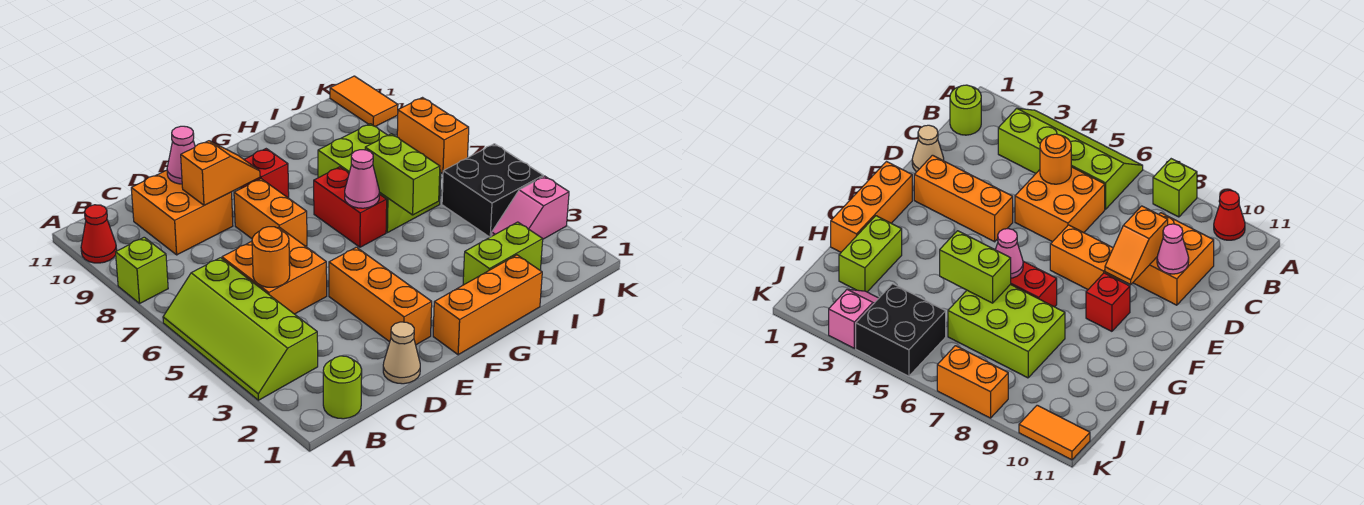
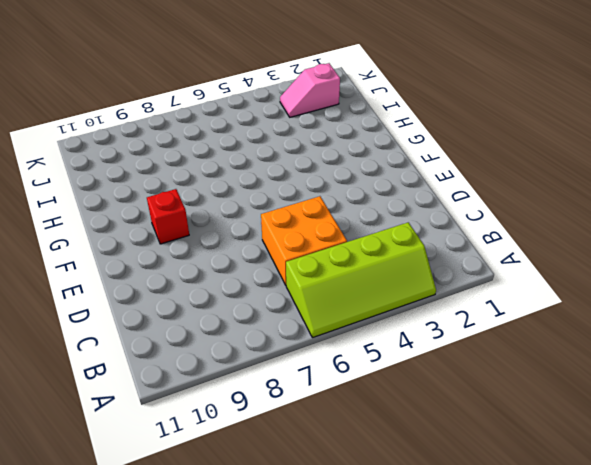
pink 1x2 slope [280,63,340,117] -> pink 1x2 slope turned to [492,176,569,239]
none -> lime 1x1 brick [116,237,168,303]
none -> red 1x1 cone [81,205,117,263]
none -> lime 1x1 round brick [323,356,362,419]

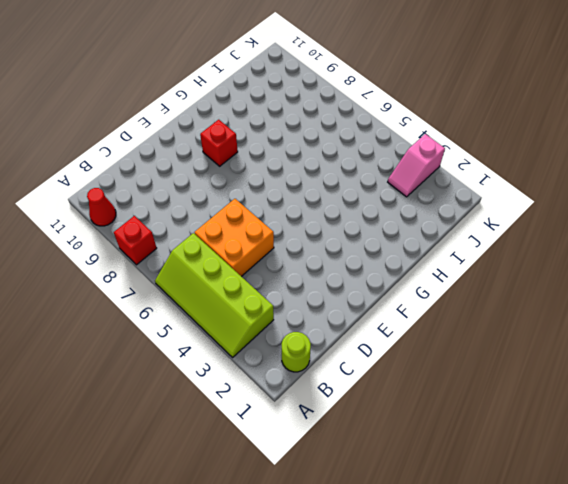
red 1x1 brick [114,216,157,265] -> lime 1x1 brick [116,237,168,303]
none -> orange 2x2 brick [131,170,233,255]
none -> tan 1x1 cone [383,322,420,384]
none -> orange 1x3 brick [329,247,432,345]

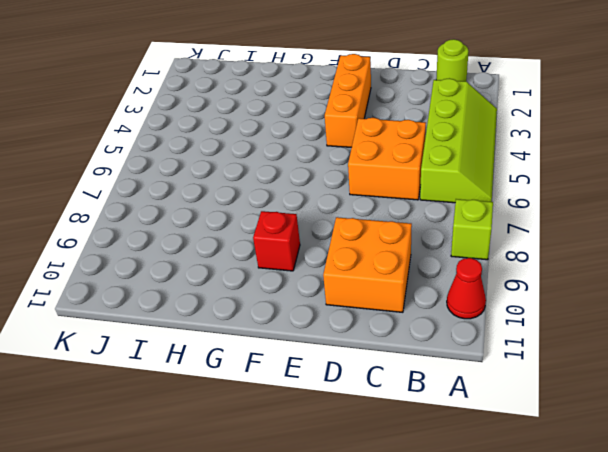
none -> tan 1x1 cone [383,322,420,384]
none -> orange 1x2 brick [234,179,307,246]
none -> orange 1x3 brick [433,255,542,355]

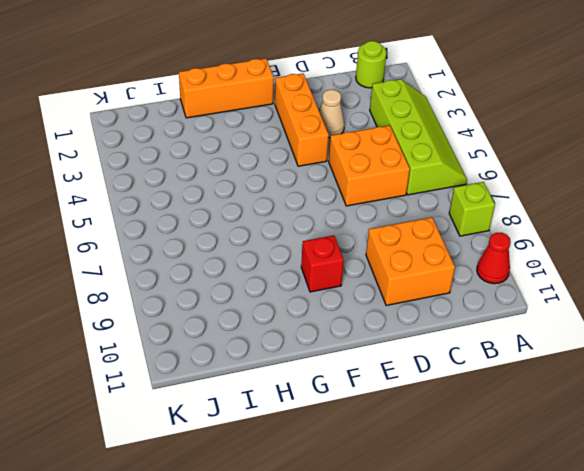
tan 1x1 cone [319,90,345,138] -> tan 1x1 cone moved to [383,322,420,384]
none -> orange 1x2 brick [234,179,307,246]
none -> red 1x2 brick [314,167,387,247]
none -> lime 1x2 brick [463,222,543,285]

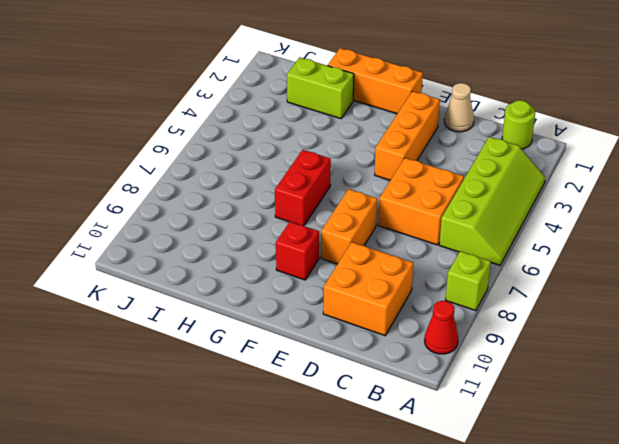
none -> lime 2x3 brick [318,124,441,233]
none -> pink 1x2 slope [492,176,569,239]
none -> black 2x2 brick [442,144,543,237]

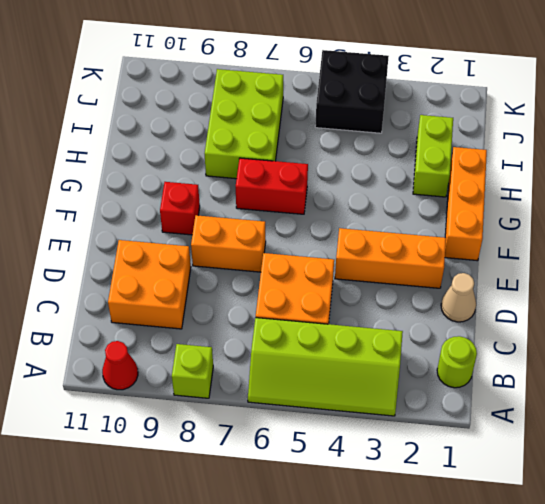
lime 2x3 brick [205,69,283,179] -> lime 2x3 brick turned to [318,124,441,233]
none -> pink 1x2 slope [492,176,569,239]
none -> orange 1x2 brick [397,98,469,174]
none -> orange 1x2 tile [330,76,398,127]

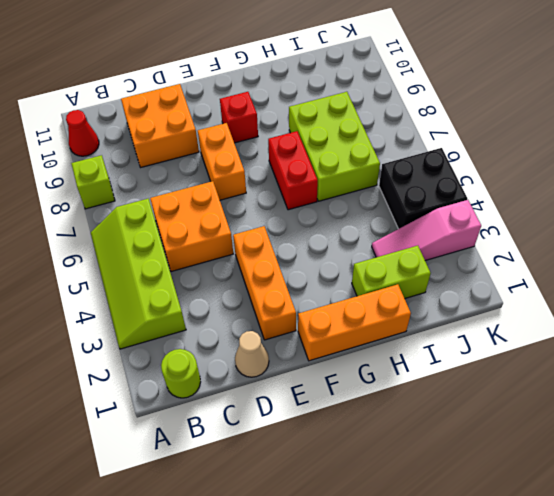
pink 1x3 slope [372,200,481,261] -> pink 1x2 slope [492,176,569,239]
none -> orange 1x2 brick [397,98,469,174]
none -> orange 1x2 tile [330,76,398,127]
none -> orange 1x1 round brick [252,227,290,287]

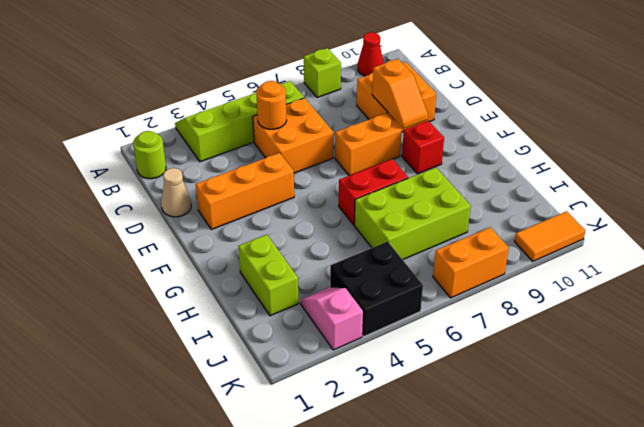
none -> orange 1x3 brick [433,255,542,355]
none -> pink 1x1 cone [167,126,195,184]
none -> pink 1x1 cone [345,150,380,208]

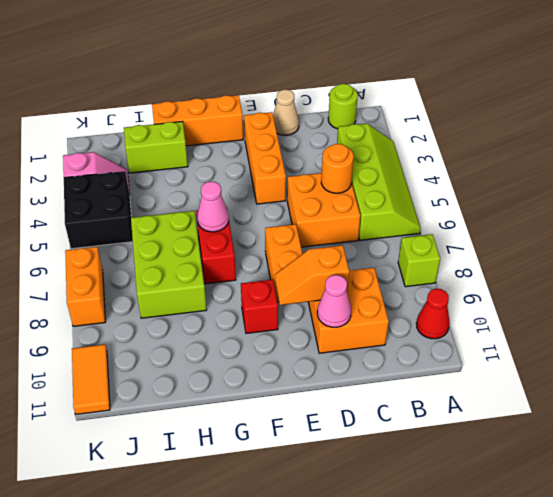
none -> lime 1x2 brick [365,134,440,215]

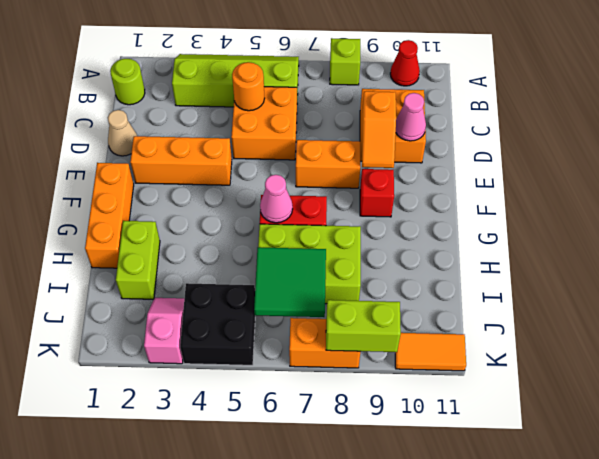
green 2x2 tile [254,247,326,317] -> none
lime 1x2 brick [326,300,401,352] -> lime 1x2 brick moved to [365,134,440,215]

